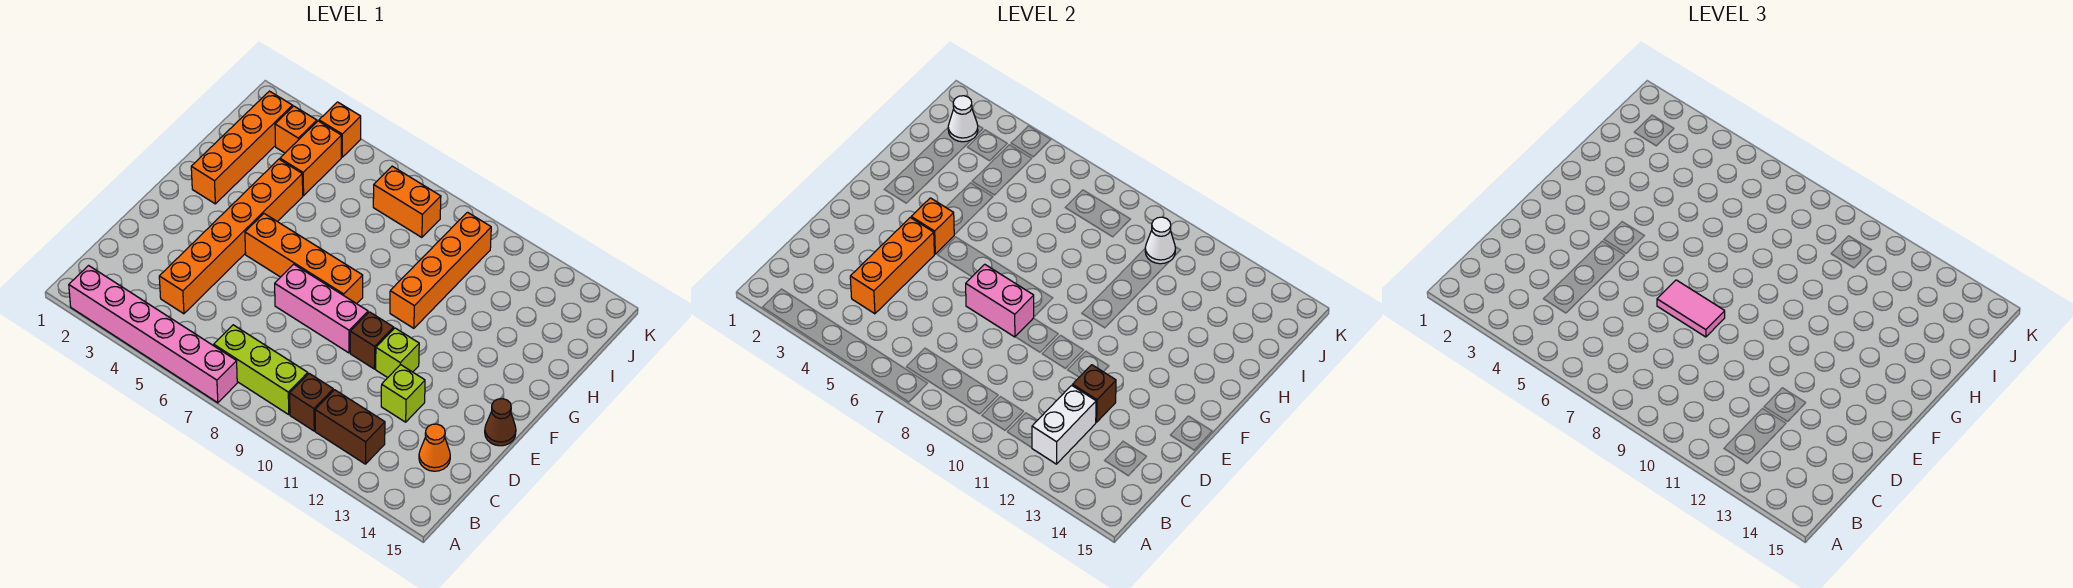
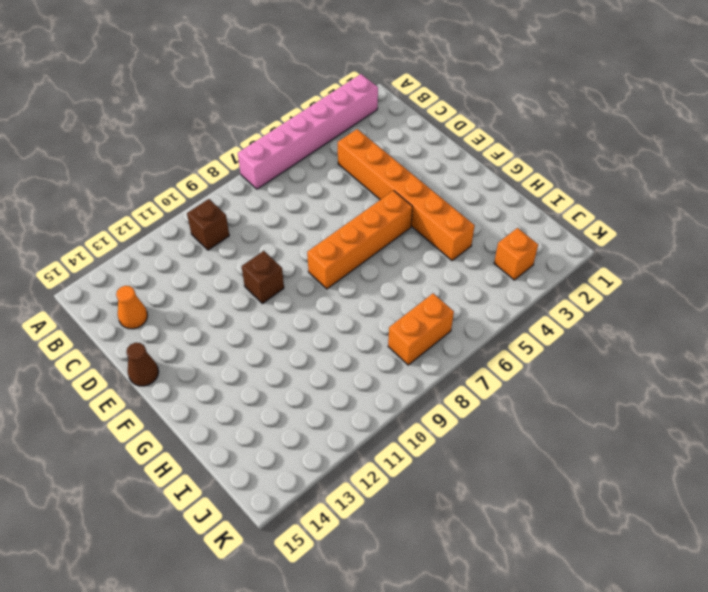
none -> lime 1x3 brick [214,325,308,414]
none -> brown 1x2 brick [315,390,385,464]
none -> lime 1x1 brick [381,365,425,422]

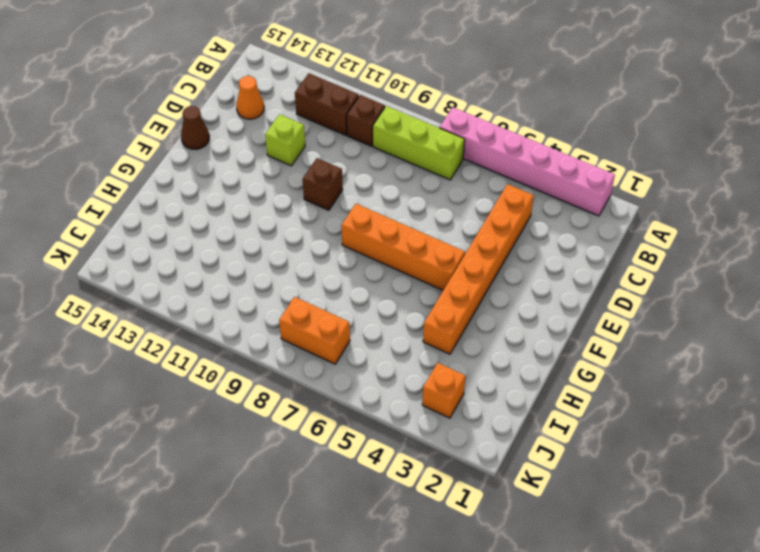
none -> pink 1x3 brick [275,264,368,353]
none -> lime 1x1 brick [376,328,419,378]
none -> orange 1x4 brick [191,91,293,204]

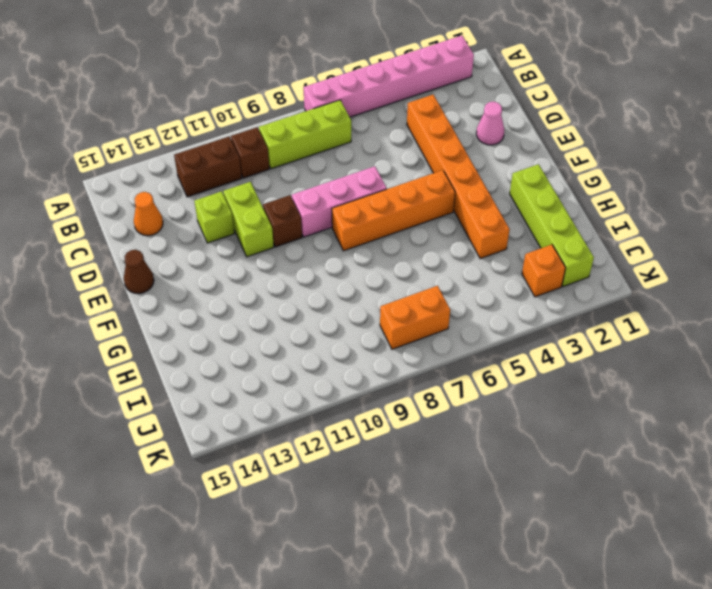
pink 1x1 cone [476,102,504,145] -> none
lime 1x2 brick [223,182,274,257] -> lime 1x1 brick [376,328,419,378]
lime 1x4 brick [510,164,594,287] -> orange 1x4 brick [191,91,293,204]
none -> orange 1x4 brick [390,212,491,328]
none -> orange 1x2 brick [280,121,341,196]
none -> orange 1x1 brick [319,102,361,157]

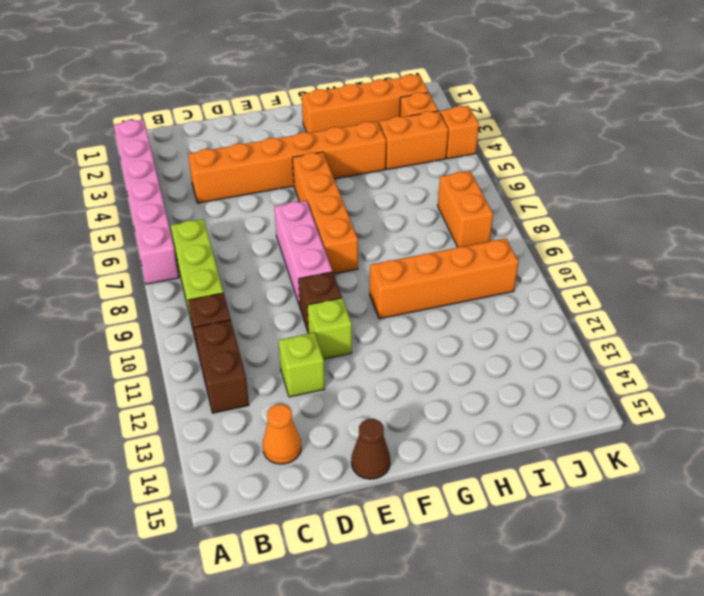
none -> white 1x2 brick [1032,385,1096,464]
none -> orange 1x3 brick [850,218,934,314]
none -> brown 1x1 brick [1073,365,1116,422]

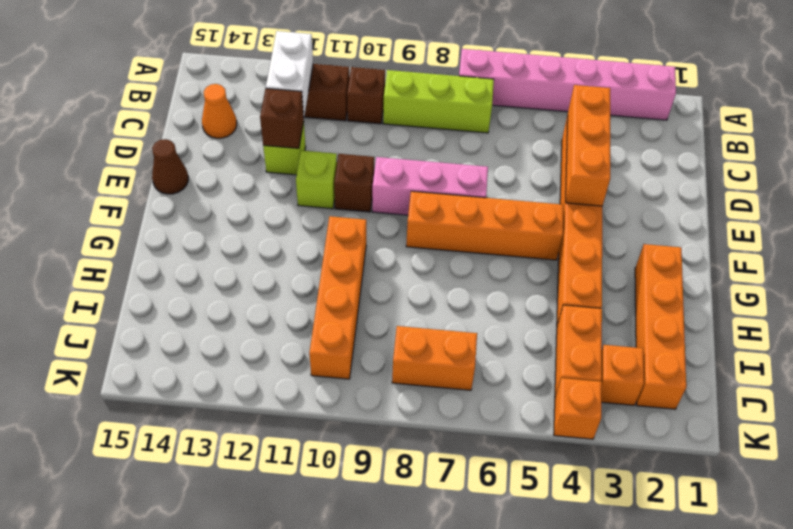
none -> pink 1x2 brick [966,264,1034,337]
none -> orange 1x1 brick [911,198,954,254]
none -> white 1x1 cone [948,96,978,142]

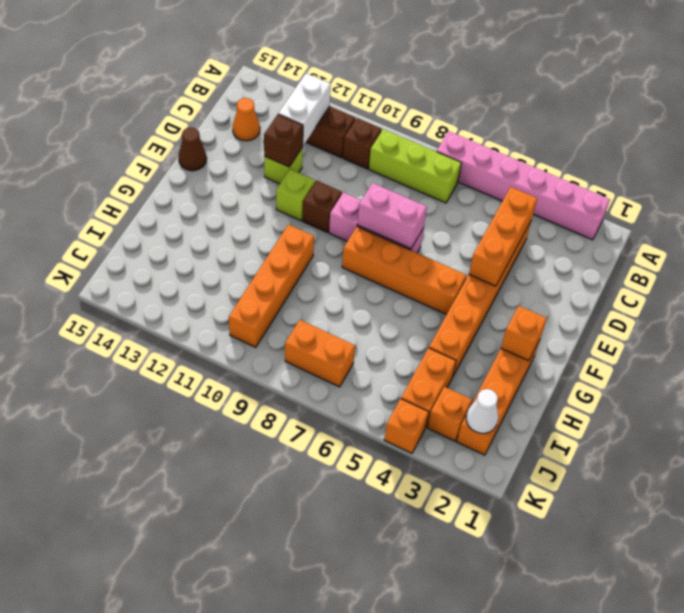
orange 1x1 brick [501,306,547,361] -> orange 1x1 brick moved to [911,198,954,254]
none -> white 1x1 cone [1145,217,1176,264]
none -> pink 1x2 tile [1657,280,1725,337]

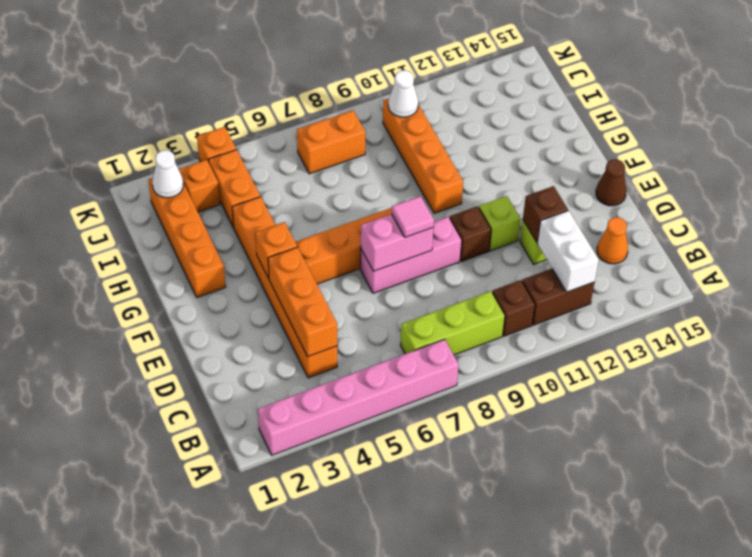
pink 1x1 tile [391,196,434,237] -> pink 1x2 tile [1657,280,1725,337]

